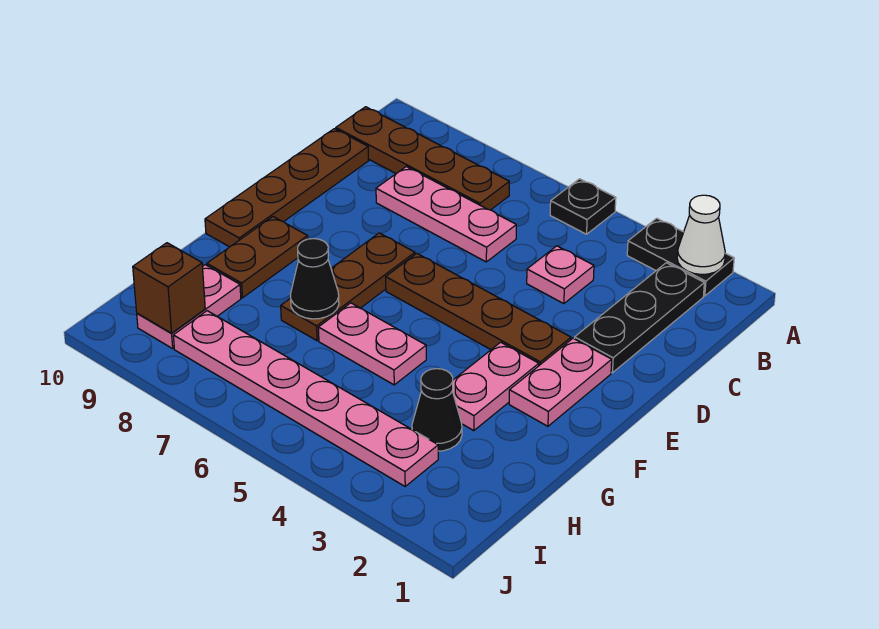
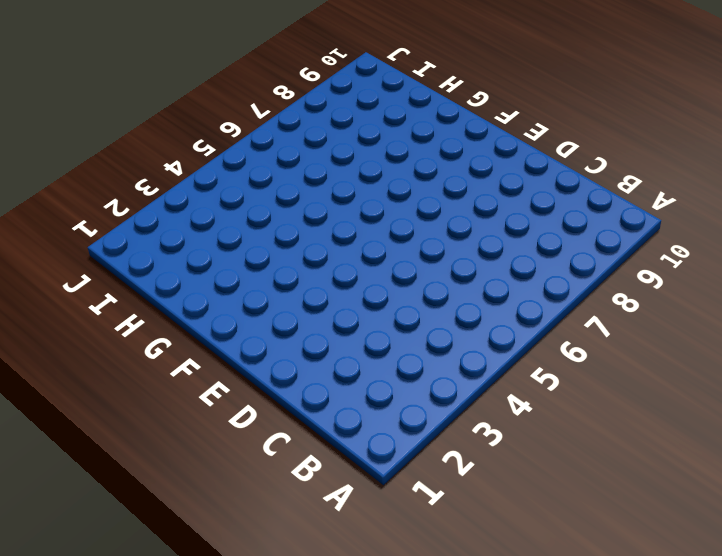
none -> black 1x2 plate [627,218,734,296]
none -> black 1x1 plate [550,179,616,234]
none -> black 1x3 plate [574,263,704,373]

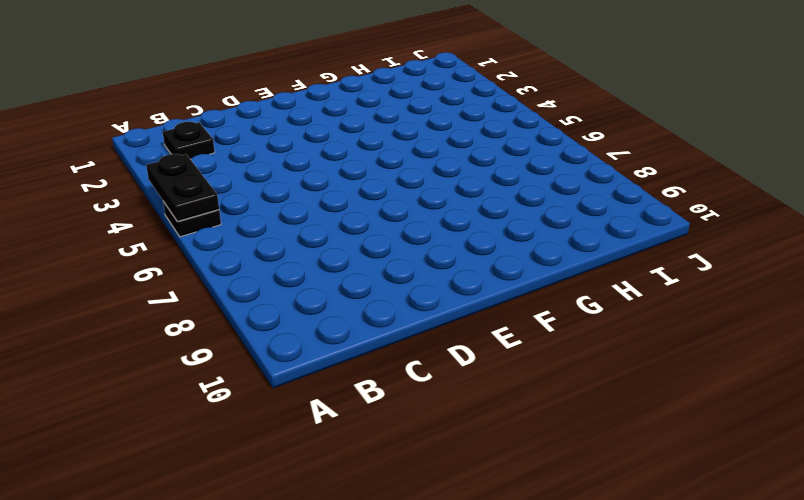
black 1x2 plate [146,154,219,221] -> black 1x2 plate moved to [627,218,734,296]
black 1x1 plate [163,122,215,159] -> black 1x3 plate [574,263,704,373]
none -> brown 1x4 plate [336,107,509,210]
none -> pink 1x1 plate [527,246,594,304]
none -> pink 1x3 plate [376,167,516,262]

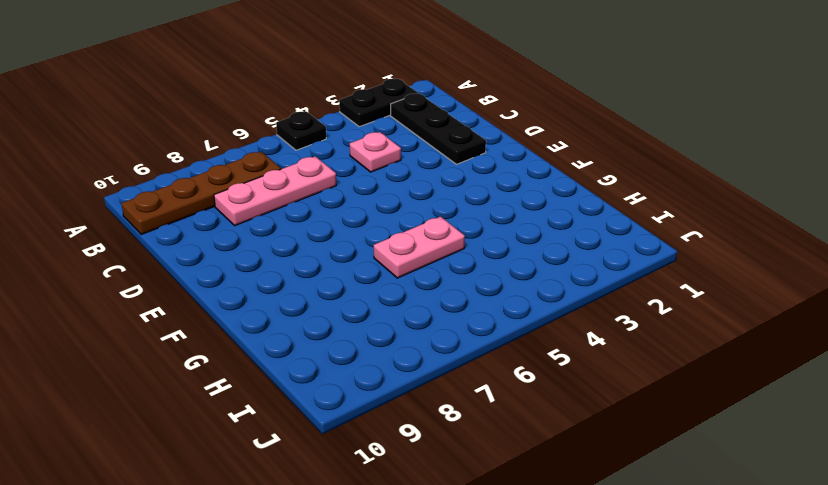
none -> brown 1x4 plate [205,129,369,247]
none -> pink 1x2 plate [509,338,612,426]
none -> brown 1x4 plate [386,253,571,365]

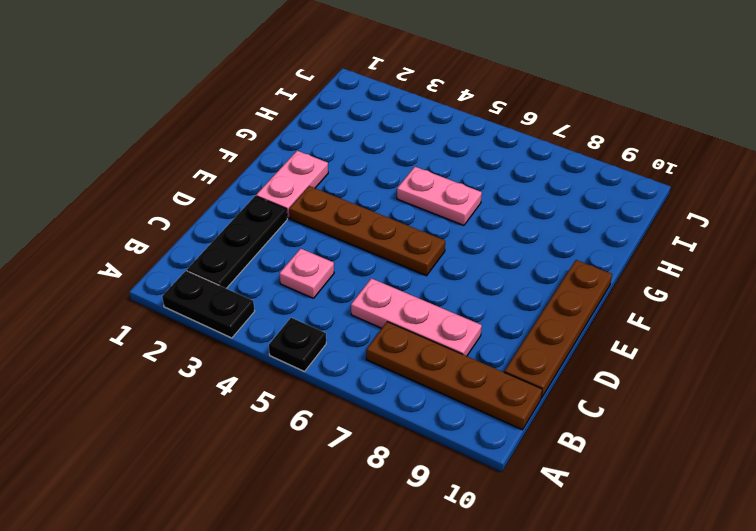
none -> brown 1x3 plate [281,233,415,341]
none -> pink 1x2 plate [452,342,539,431]
none -> brown 1x2 plate [207,217,308,298]

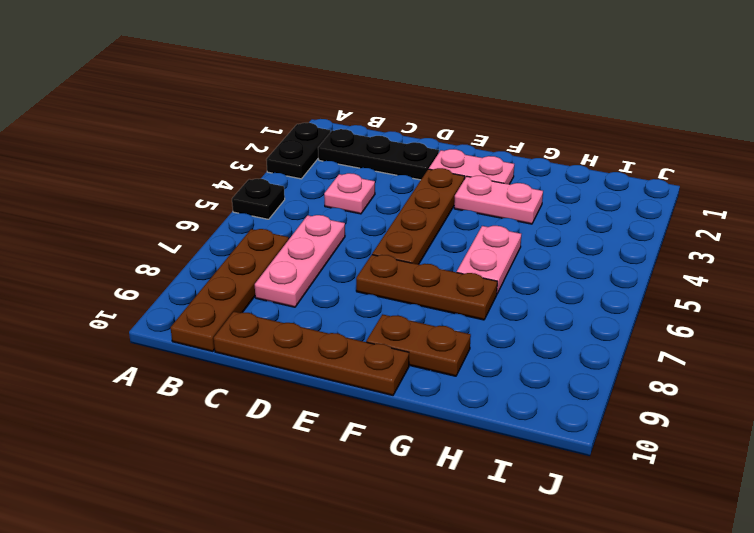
none -> black 1x1 cone [412,369,462,451]
none -> pink 1x2 plate [137,265,241,348]
none -> pink 1x6 plate [173,311,438,486]

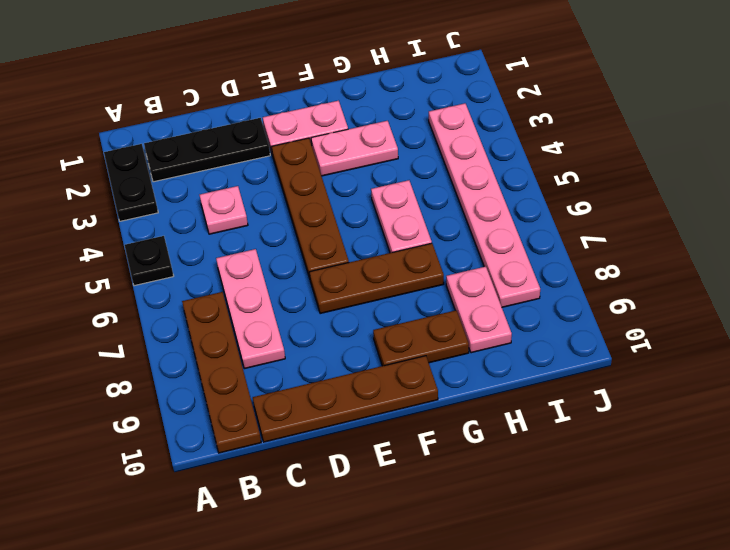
pink 1x2 plate [446,267,512,353] -> pink 1x2 plate turned to [137,265,241,348]
none -> black 1x1 cone [412,369,462,451]
none -> white 1x1 cone [677,195,725,274]
none -> black 1x1 cone [290,239,339,319]

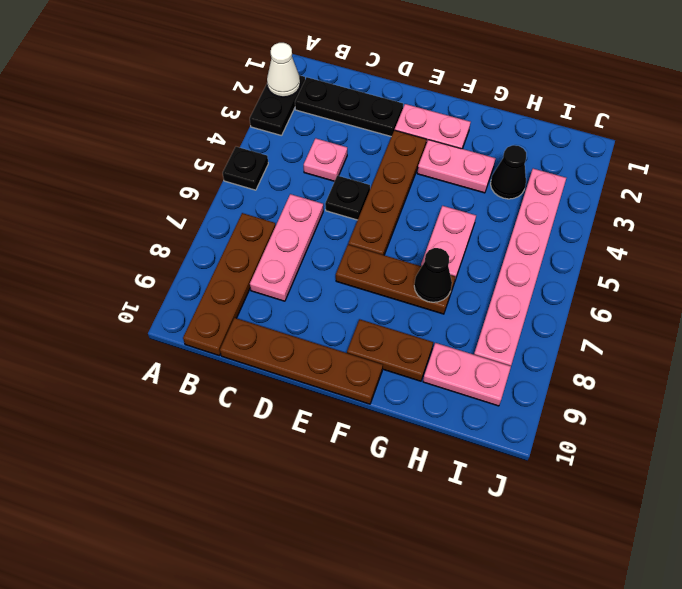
black 1x1 plate [325,176,370,220] -> none
none -> brown 1x1 brick [133,243,205,333]

